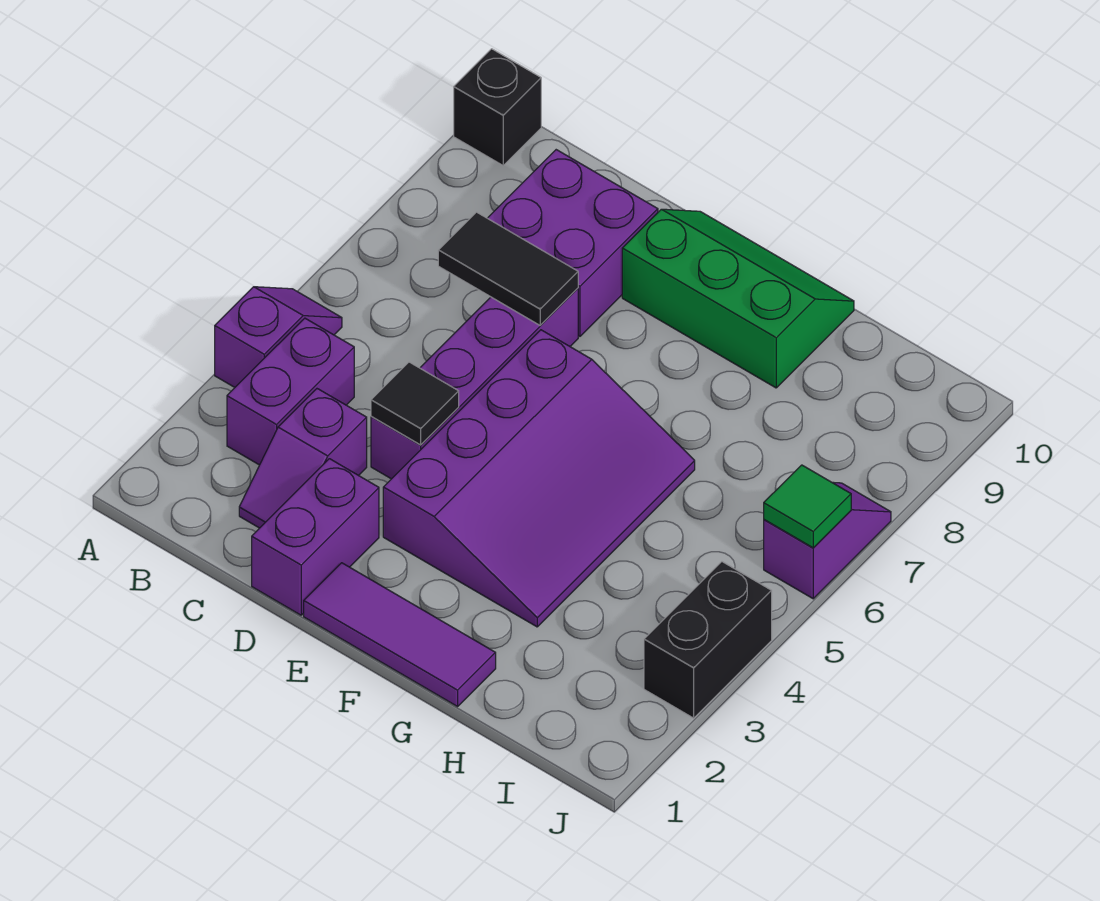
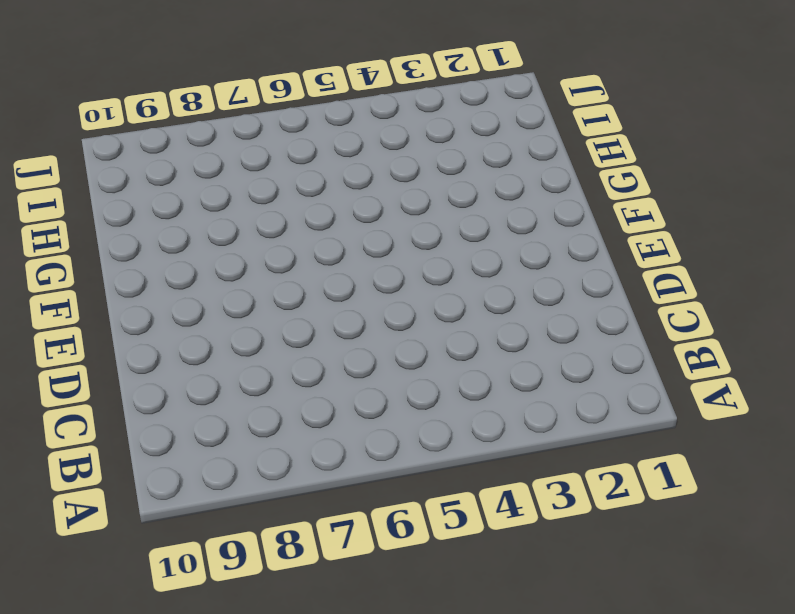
none -> purple 1x2 slope [215,287,342,387]
none -> black 1x1 brick [454,49,541,165]
none -> purple 1x2 brick [227,318,354,465]

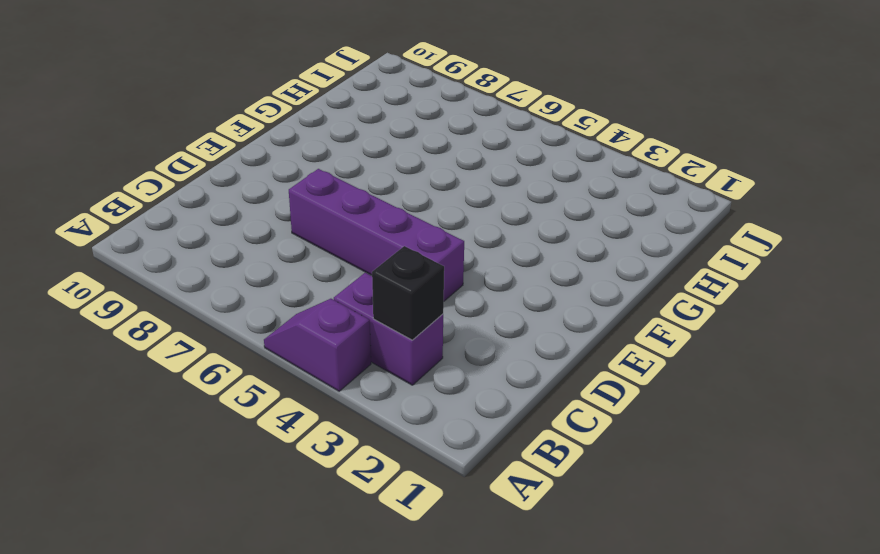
black 1x1 brick [372,246,444,340] -> black 1x1 brick moved to [454,49,541,165]
none -> purple 1x2 slope [239,389,367,528]
none -> purple 2x2 brick [488,150,658,336]
none -> purple 1x2 brick [252,459,379,615]

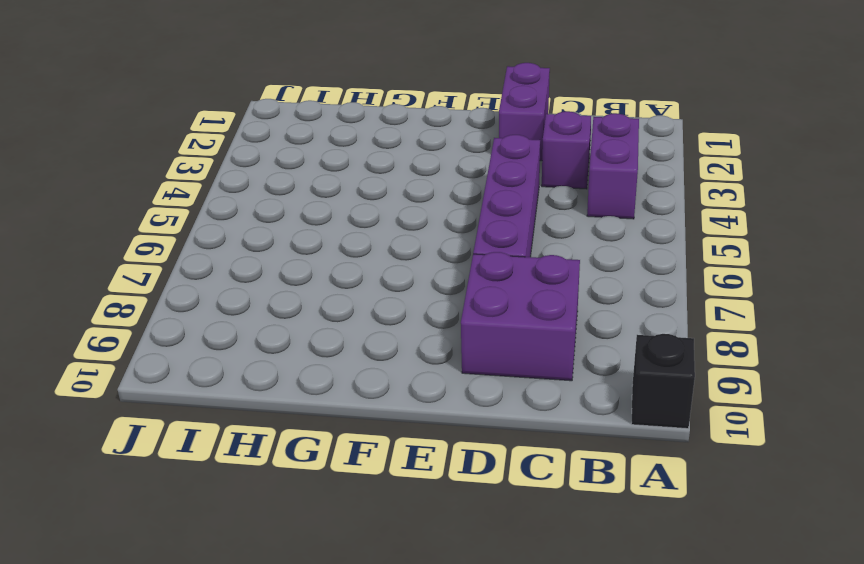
none -> purple 1x2 slope [215,287,342,387]
none -> purple 1x3 tile [304,563,496,707]
none -> purple 3x4 slope [383,330,695,627]

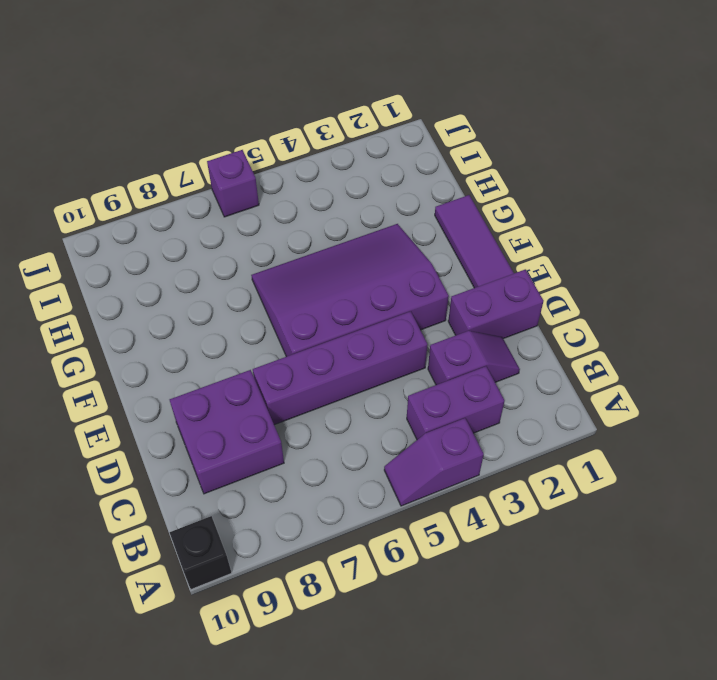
purple 1x1 brick [207,150,259,217] -> purple 1x2 slope [764,482,891,599]
none -> green 2x3 slope [622,209,854,388]
none -> black 1x2 brick [644,562,772,718]
none -> black 1x2 tile [438,212,578,325]

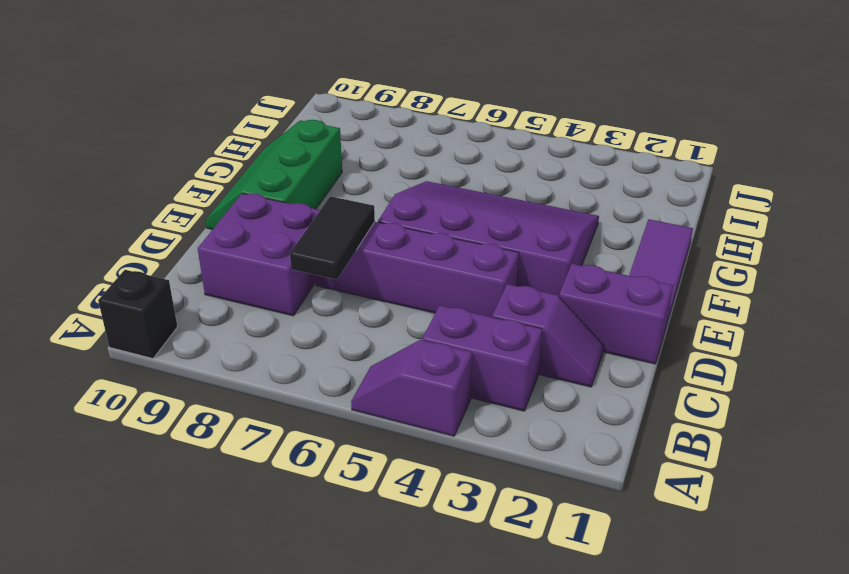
none -> black 1x2 brick [644,562,772,718]
none -> purple 1x2 slope [764,482,891,599]
none -> black 1x1 tile [371,362,459,445]

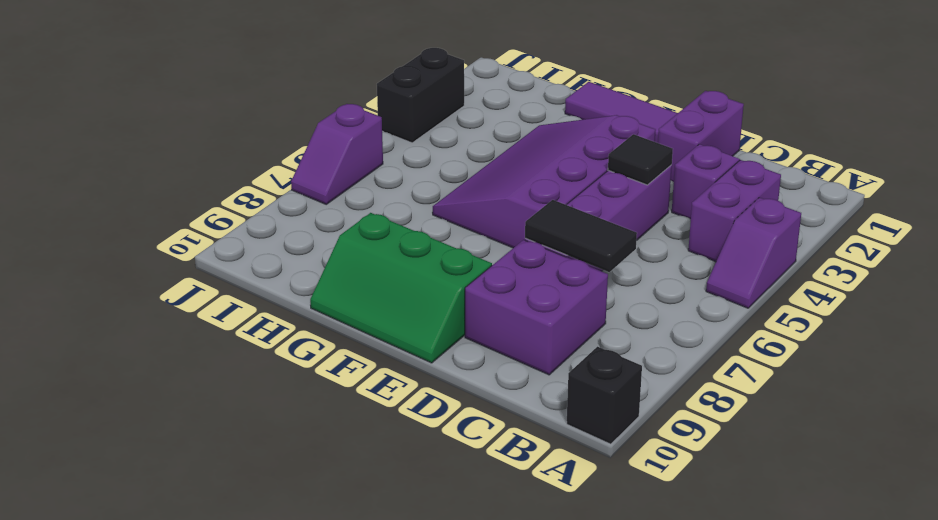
none -> green 1x1 tile [764,465,851,548]

